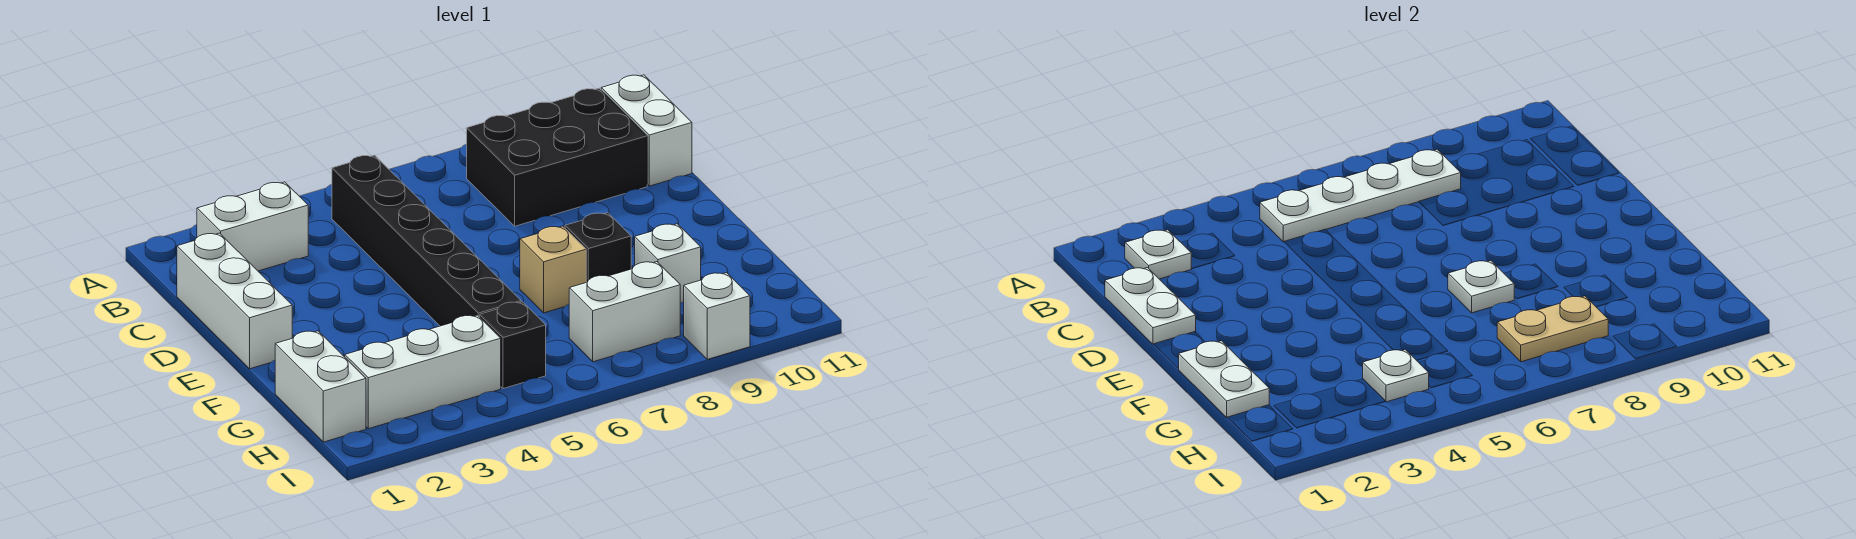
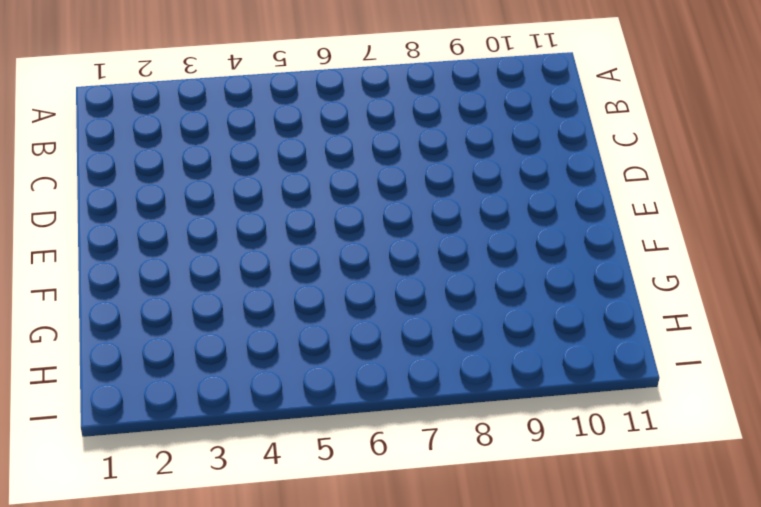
none -> white 1x2 brick [197,182,308,271]
none -> black 1x6 brick [332,155,521,326]
none -> black 2x3 brick [467,88,647,226]

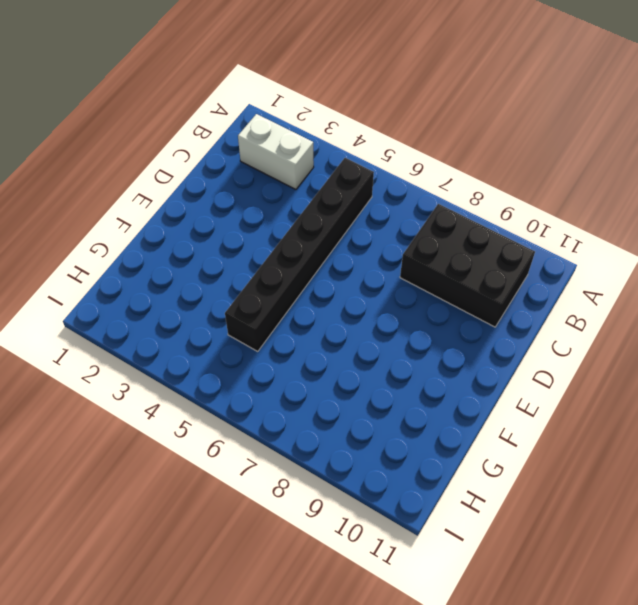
none -> white 1x2 brick [601,75,692,186]
none -> white 1x3 brick [177,233,292,369]
none -> tan 1x1 brick [520,226,586,313]

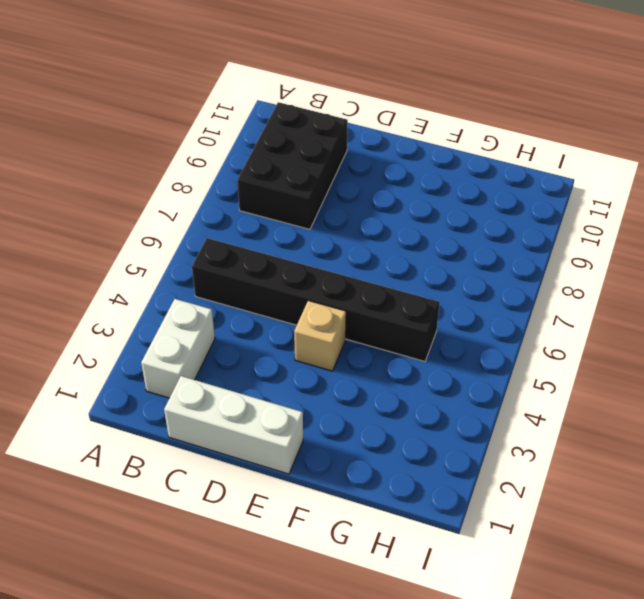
tan 1x1 brick [294,301,346,371] -> tan 1x1 brick moved to [520,226,586,313]
none -> white 1x2 brick [601,75,692,186]
none -> black 1x1 brick [565,213,631,282]
none -> white 1x2 brick [275,331,366,442]

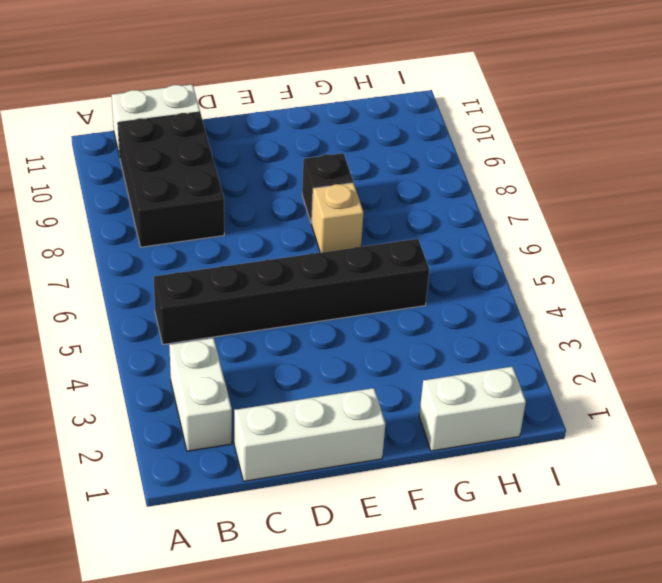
none -> white 1x1 brick [635,224,701,303]
none -> white 1x3 brick [345,315,501,429]
none -> black 1x1 brick [480,302,546,389]

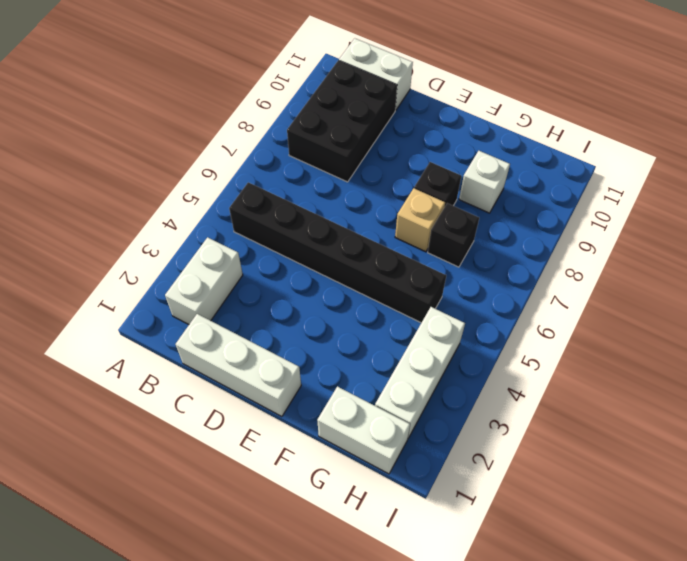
black 1x1 brick [428,203,479,267] -> black 1x1 brick moved to [480,302,546,389]
none -> white 1x2 brick [569,262,680,362]
none -> white 1x1 brick [684,273,750,359]
none -> white 1x1 plate [1125,230,1191,279]

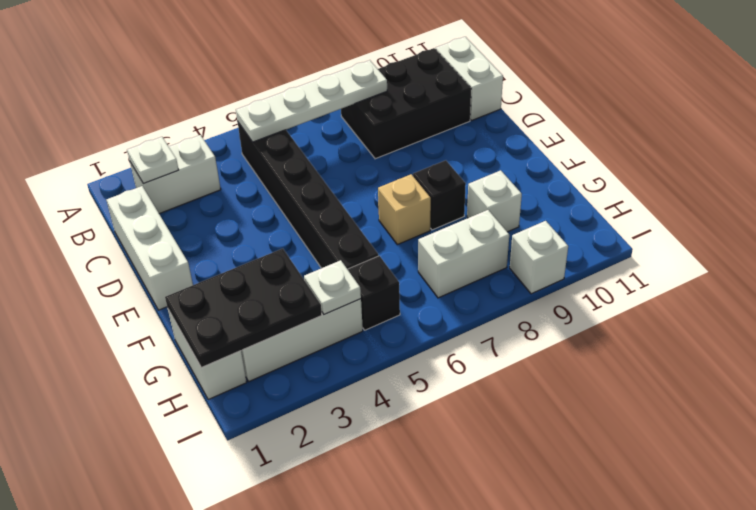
black 2x3 plate [165,249,322,368] -> white 1x2 plate [1179,341,1269,417]
none -> white 1x2 plate [1105,268,1196,344]
none -> white 1x1 plate [1448,261,1514,313]
none -> tan 1x2 plate [1497,296,1608,362]

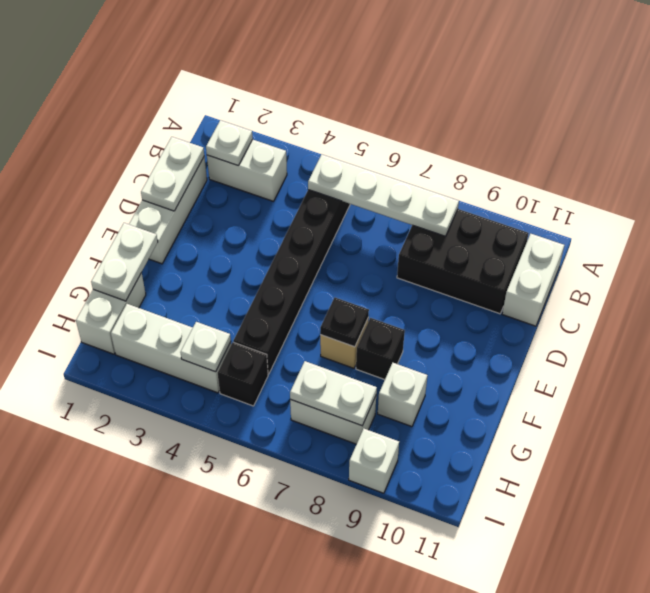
black 1x1 plate [320,298,369,347] -> white 1x1 plate [1448,261,1514,313]
white 1x2 plate [290,361,377,426] -> tan 1x2 plate [1497,296,1608,362]

